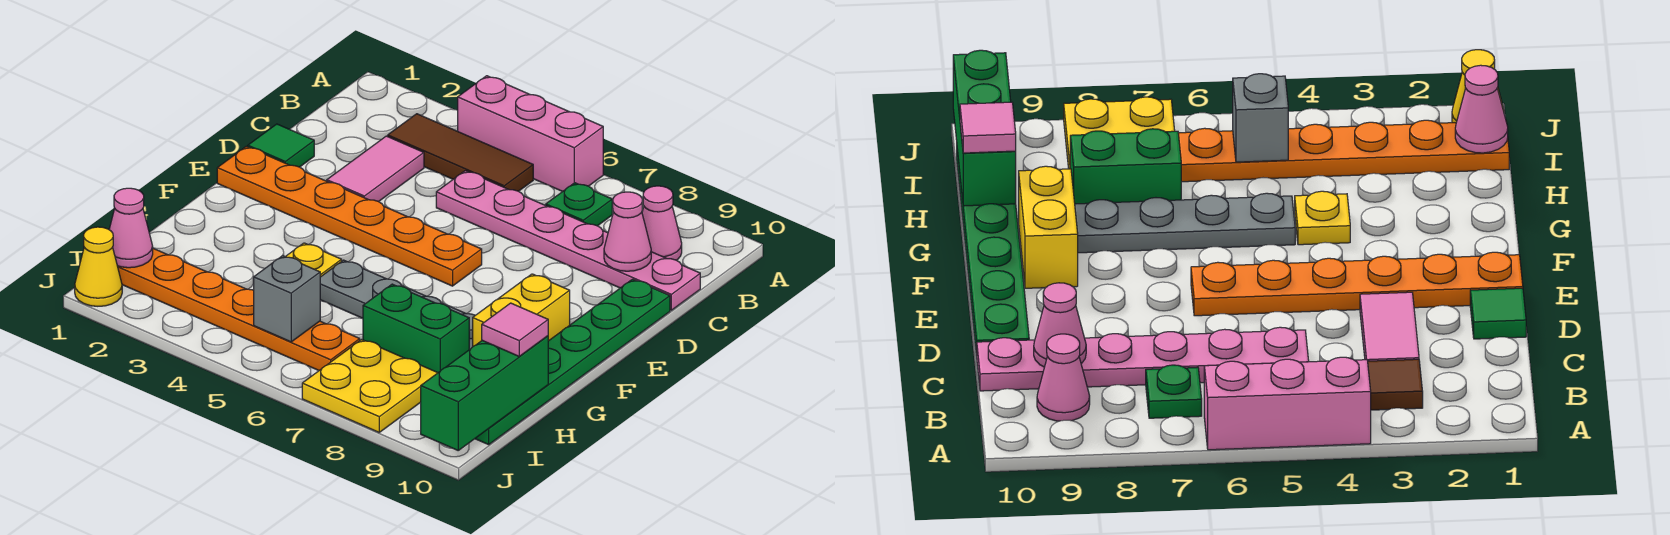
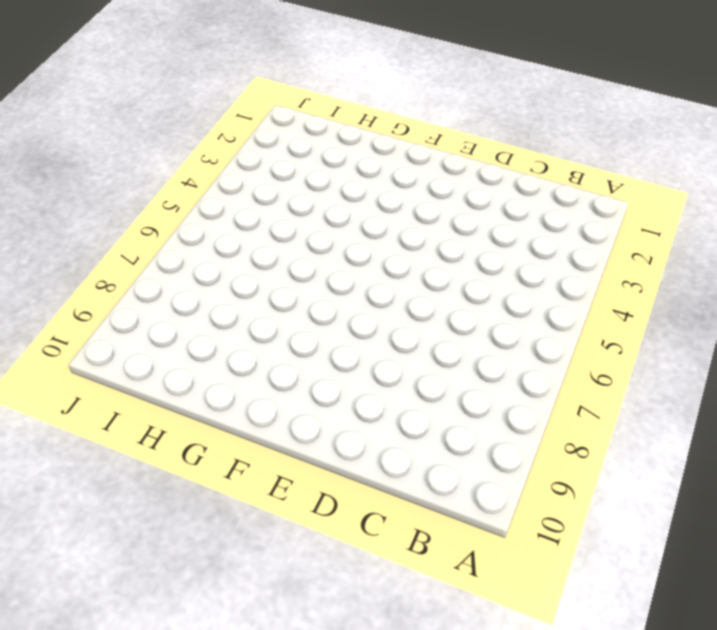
none -> pink 1x3 brick [458,76,603,192]
none -> brown 1x3 tile [388,114,533,191]
none -> green 1x1 plate [546,183,612,226]

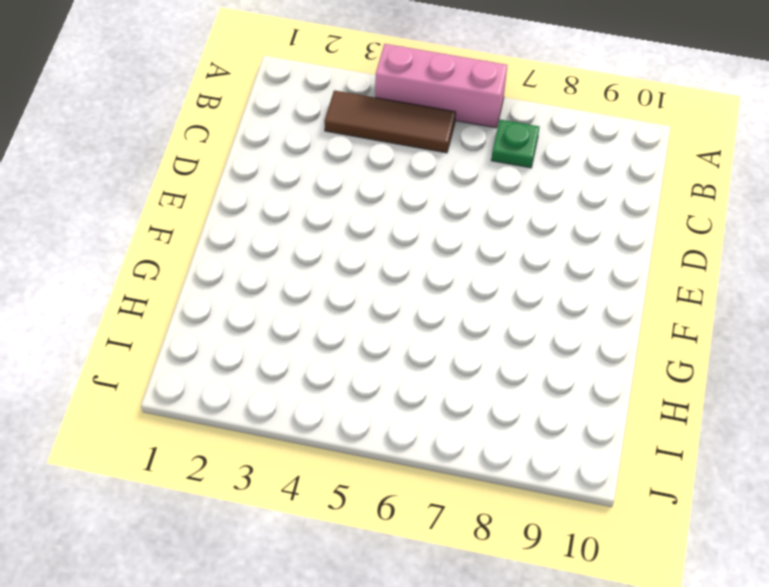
none -> pink 1x1 cone [642,186,682,260]
none -> pink 1x2 tile [327,136,424,202]
none -> pink 1x6 plate [436,171,700,310]

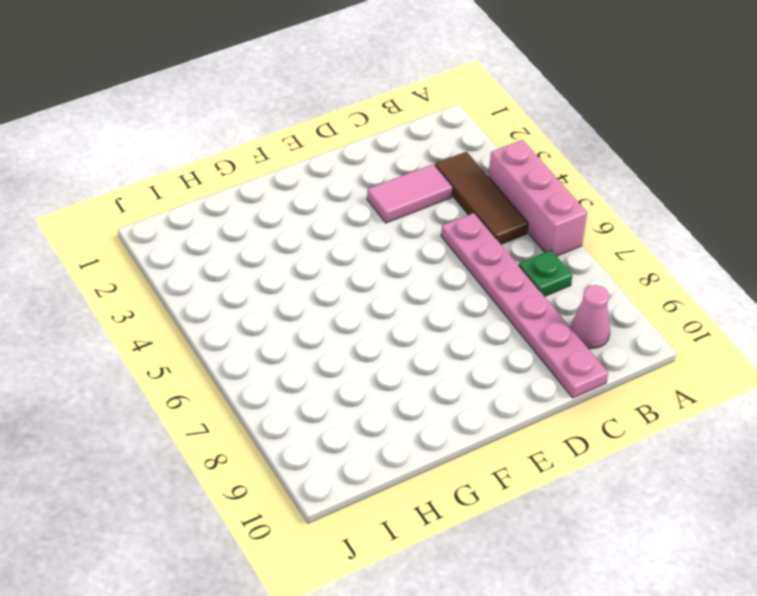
none -> green 1x1 tile [248,124,314,167]
none -> green 1x6 plate [475,279,670,445]
none -> orange 1x6 plate [217,146,482,286]

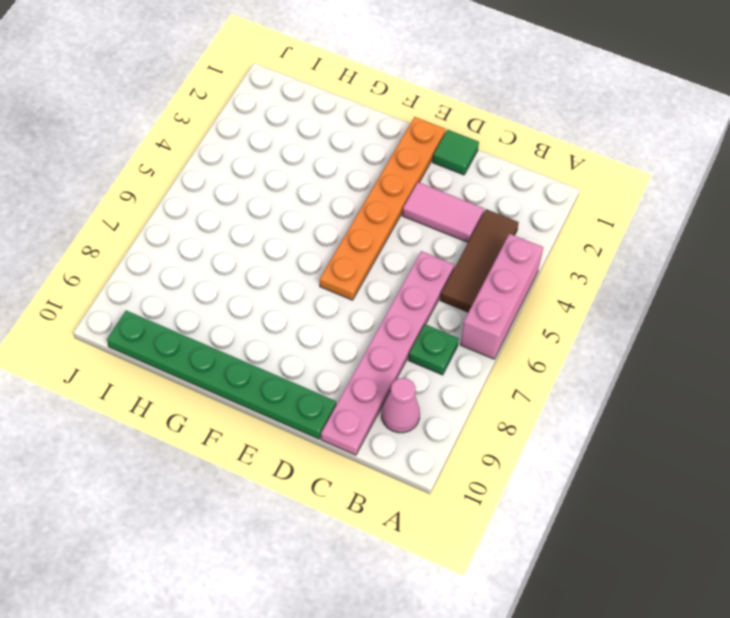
none -> yellow 1x2 brick [473,274,570,346]
none -> yellow 1x1 plate [286,243,342,277]
none -> grey 1x4 plate [320,260,475,349]

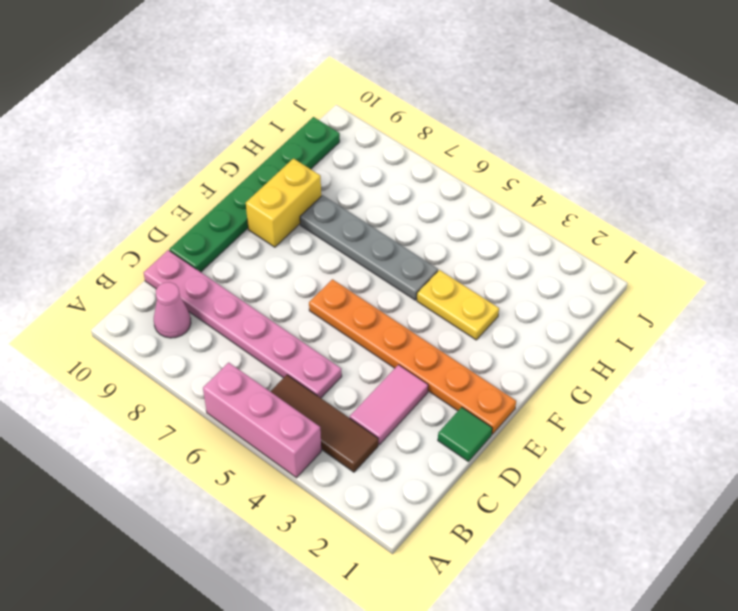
yellow 1x2 plate [417,270,499,340] -> yellow 1x1 plate [286,243,342,277]
none -> green 1x1 plate [546,183,612,226]
none -> green 1x2 brick [363,284,469,373]
none -> orange 1x6 plate [118,249,360,370]

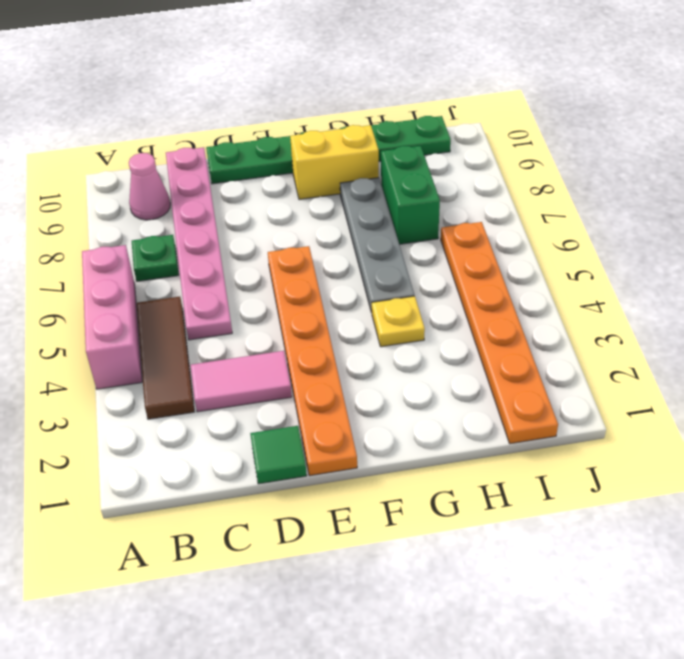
none -> yellow 2x2 plate [302,339,437,432]
none -> yellow 1x1 cone [75,227,122,306]
none -> pink 1x1 cone [604,192,651,271]

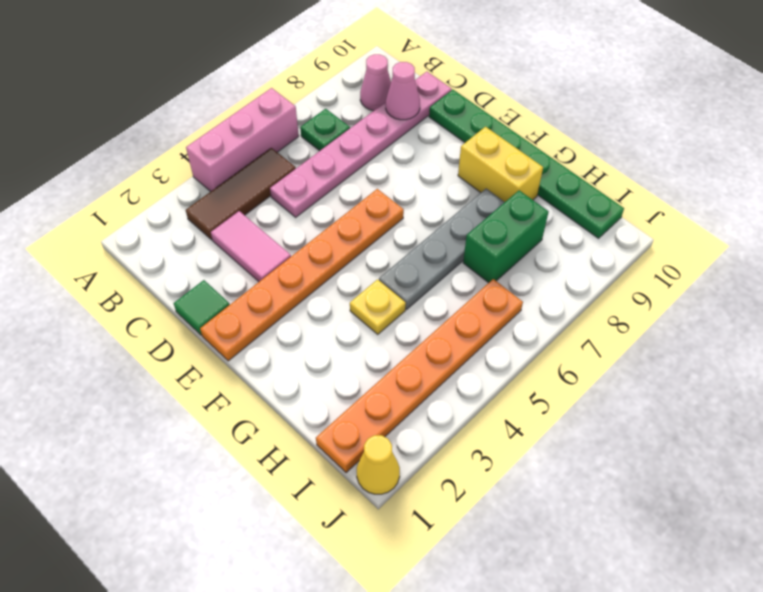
none -> yellow 2x2 plate [302,339,437,432]
none -> green 1x3 brick [421,336,548,450]
none -> pink 1x1 cone [109,188,153,268]

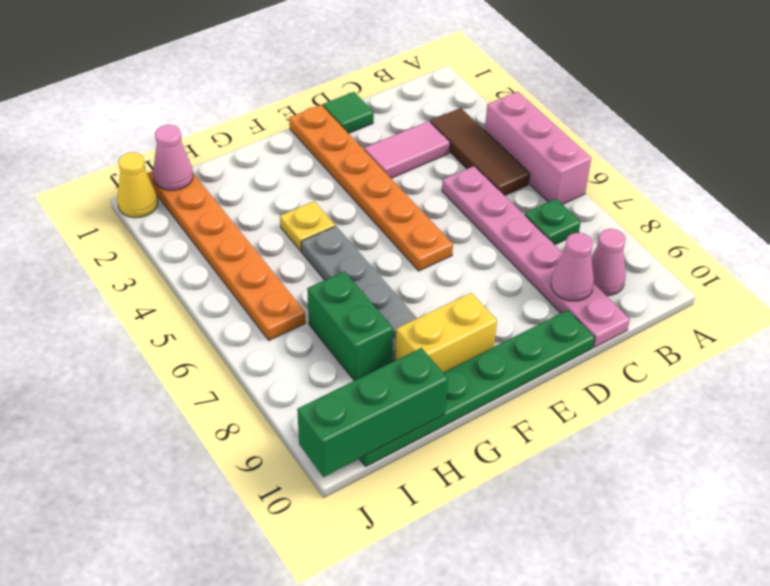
none -> yellow 2x2 plate [302,339,437,432]
none -> grey 1x1 brick [254,256,320,342]
none -> pink 1x1 tile [482,303,548,357]

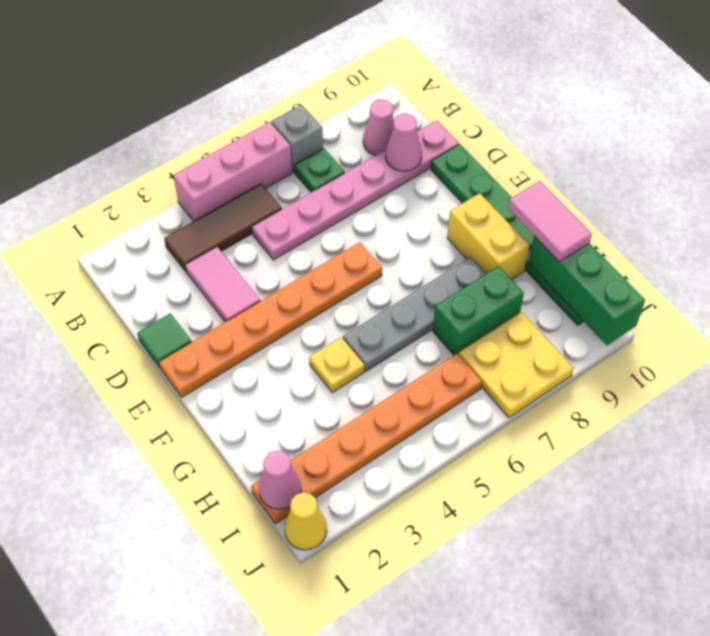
grey 1x1 brick [271,105,323,172] -> grey 1x1 brick moved to [254,256,320,342]
pink 1x2 tile [508,181,592,262] -> pink 1x1 tile [482,303,548,357]

